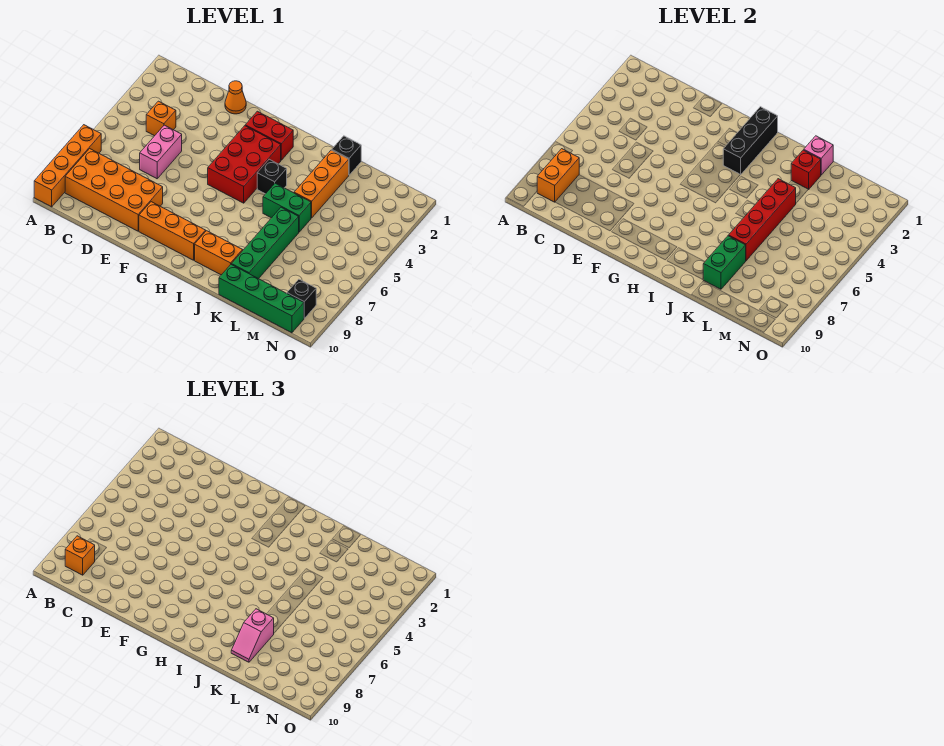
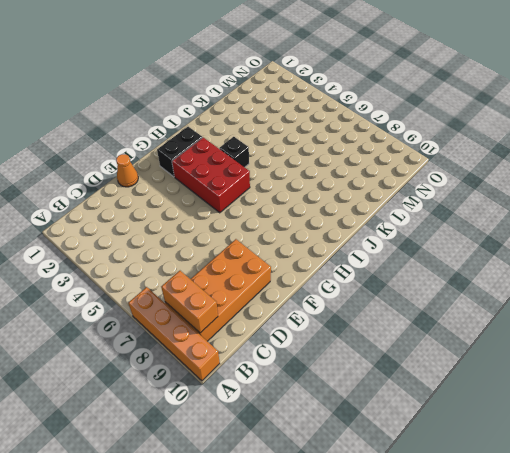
black 1x2 brick [157,127,202,177] -> red 1x2 brick [245,111,293,160]
none -> orange 1x1 brick [146,101,176,136]
none -> pink 1x2 brick [140,125,182,179]
none -> orange 1x3 brick [139,202,206,260]

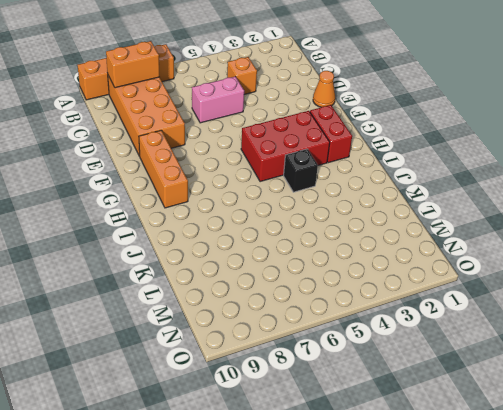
none -> orange 1x2 brick [195,231,243,275]
none -> green 1x2 brick [263,183,311,232]
none -> black 1x1 brick [332,136,361,175]

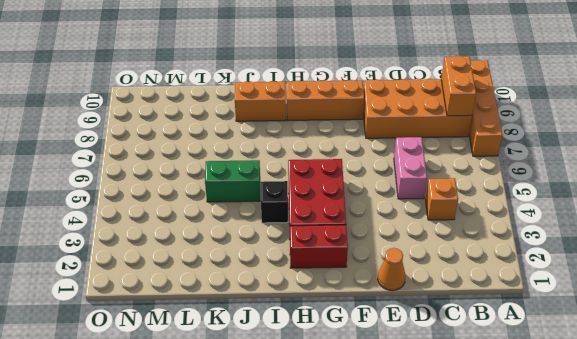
none -> black 1x1 brick [332,136,361,175]
none -> orange 1x3 brick [294,150,349,218]
none -> green 1x4 brick [231,207,299,279]

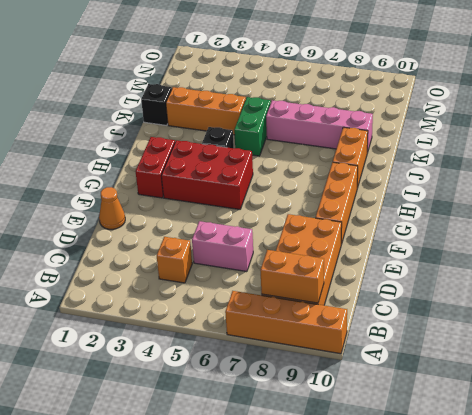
pink 1x4 brick [266,100,373,152] -> green 1x4 brick [231,207,299,279]
none -> green 1x4 brick [219,265,304,333]
none -> black 1x1 brick [287,279,316,318]
none -> black 1x3 brick [723,107,778,175]

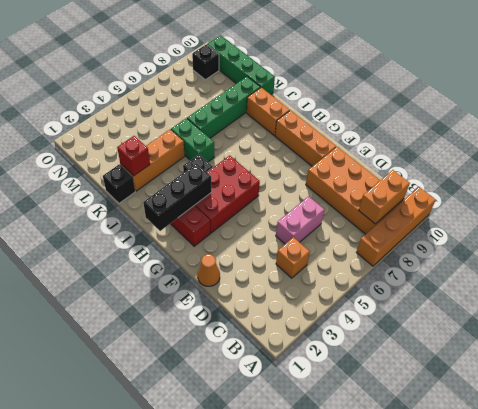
none -> pink 1x1 brick [804,136,833,175]
none -> red 1x4 brick [729,179,796,261]
none -> green 1x2 brick [703,236,746,289]

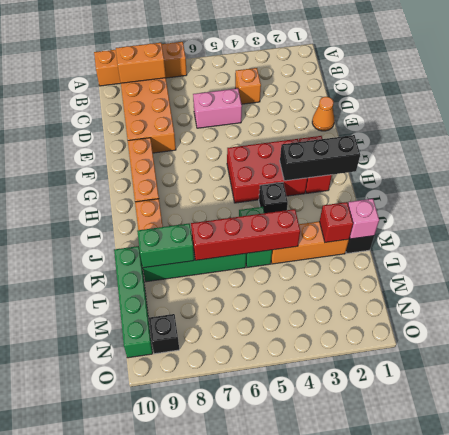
none -> orange 1x1 brick [65,536,95,575]
none -> pink 1x2 slope [231,609,274,662]

